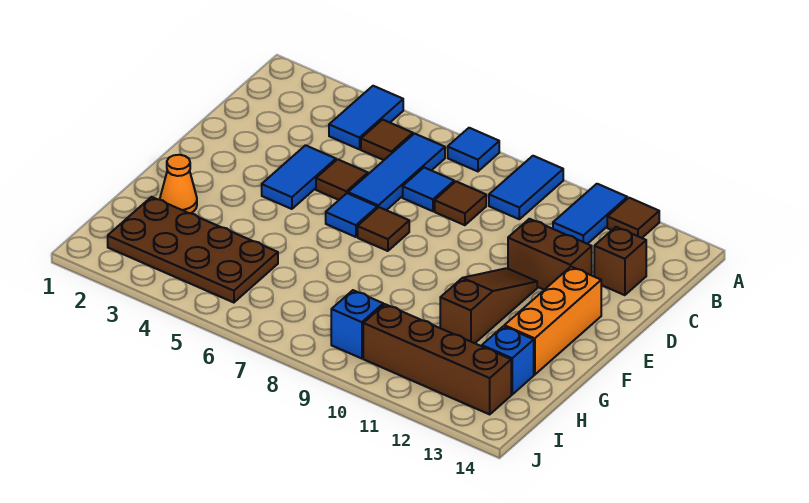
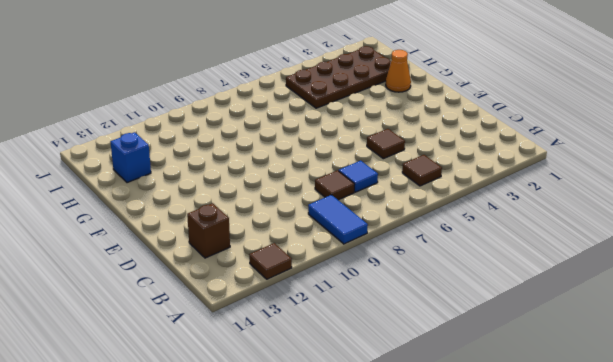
none -> blue 1x2 tile [329,86,403,149]
none -> blue 1x1 tile [448,128,499,171]
none -> blue 1x2 tile [553,184,627,244]

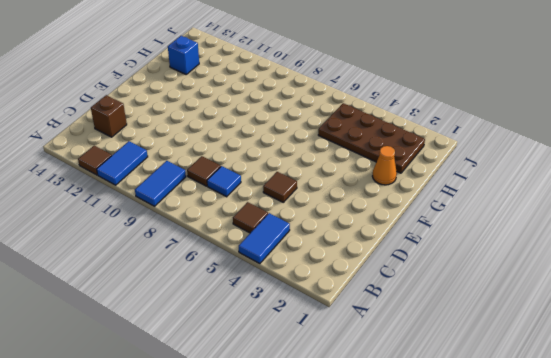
none -> blue 1x1 tile [448,128,499,171]
none -> blue 1x3 tile [348,134,445,210]
none -> blue 1x2 tile [262,145,336,209]

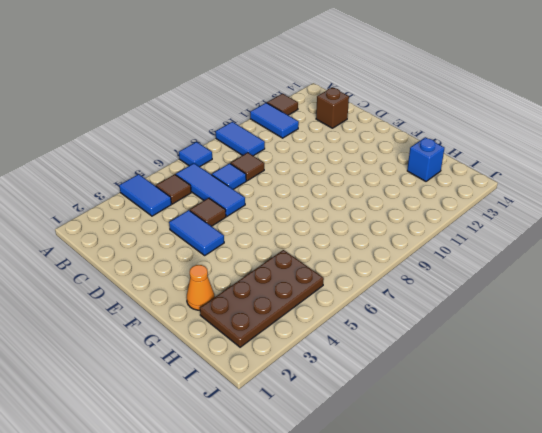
none -> brown 1x2 brick [508,219,592,290]
none -> blue 1x1 tile [326,193,377,237]
none -> brown 1x1 tile [358,207,409,251]

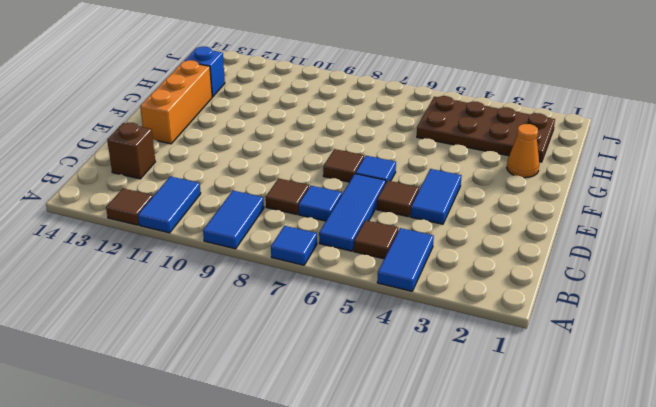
none -> brown 1x2 brick [508,219,592,290]
none -> brown 1x3 slope [440,268,537,343]
none -> blue 1x1 brick [331,290,383,359]

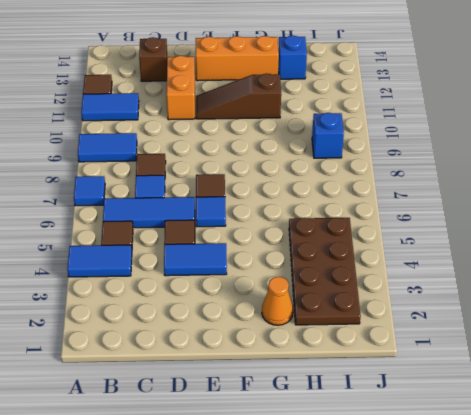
orange 1x2 brick [166,56,195,120] -> brown 1x2 brick [508,219,592,290]
none -> brown 1x4 brick [363,304,511,414]

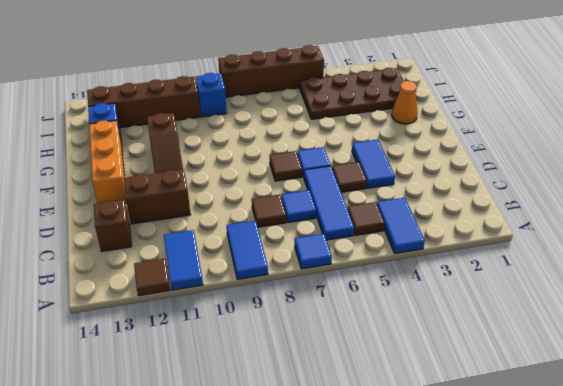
brown 1x4 brick [218,45,324,97] -> none

